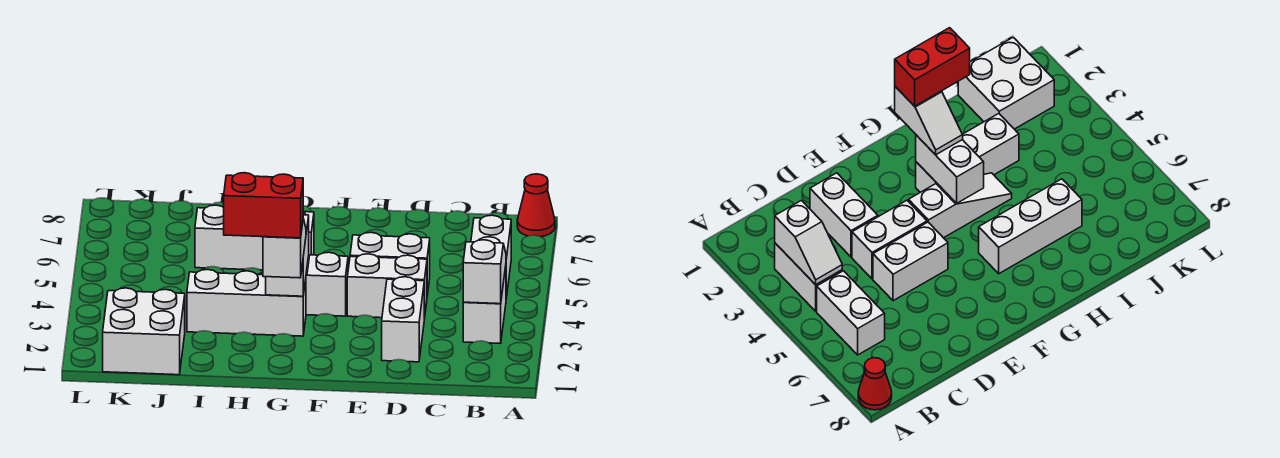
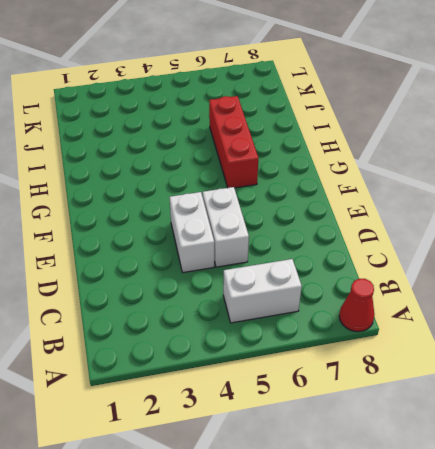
red 1x3 brick [209,96,258,188] -> white 1x3 brick [195,205,314,270]
none -> white 1x2 brick [463,266,506,343]
none -> white 1x2 brick [382,277,424,362]
none -> white 1x3 slope [258,252,348,316]

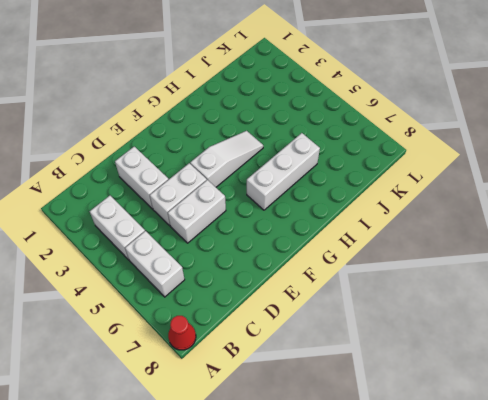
none -> white 1x3 brick [187,269,306,336]
none -> white 2x2 brick [103,288,185,375]
none -> white 1x2 slope [463,240,506,304]

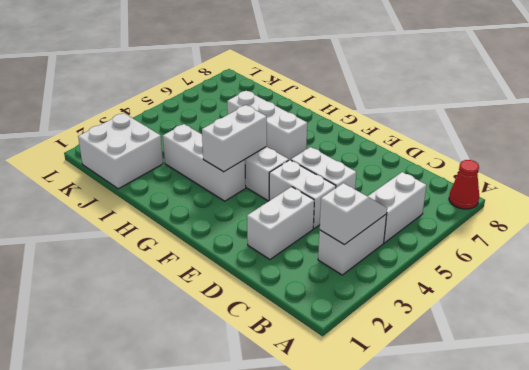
none -> white 1x2 slope [263,219,306,278]
none -> red 1x2 brick [224,173,303,238]

